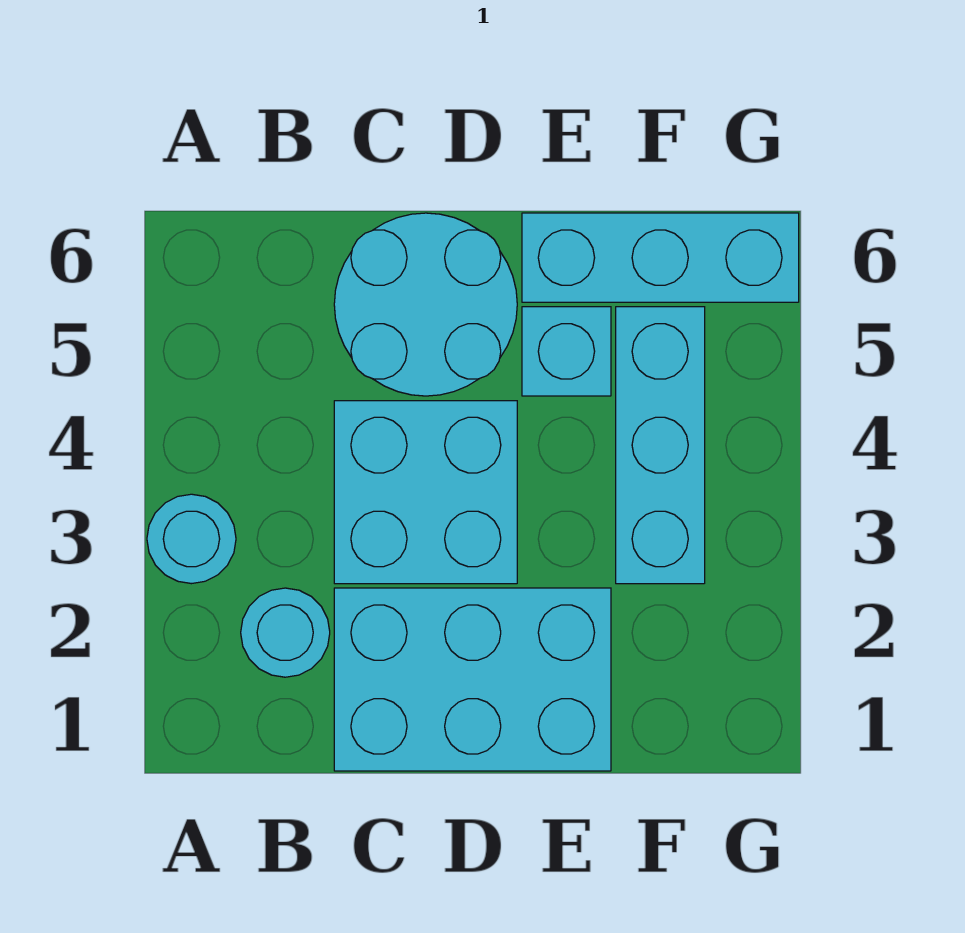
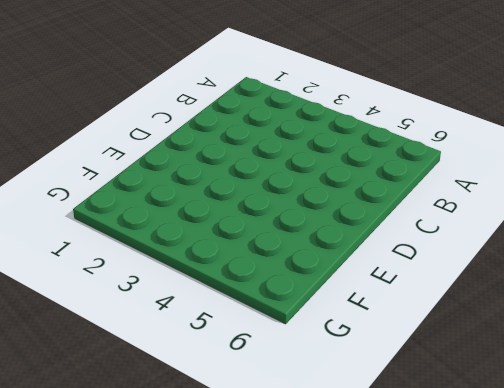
none -> cyan 1x1 round brick [147,494,236,584]
none -> cyan 1x1 round brick [241,588,330,677]

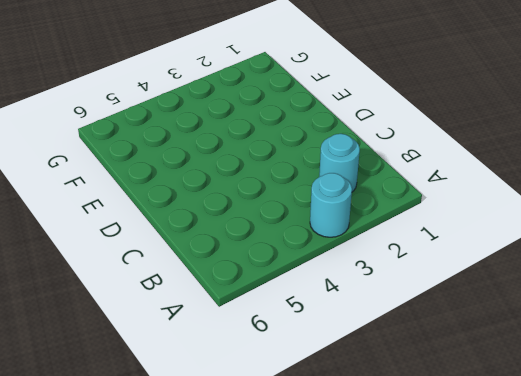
none -> cyan 2x3 brick [334,588,611,771]
none -> cyan 2x2 brick [334,401,517,584]

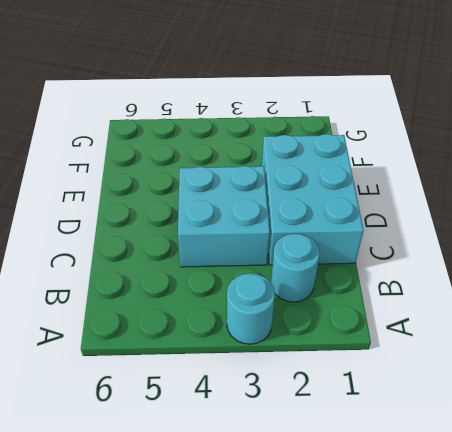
none -> cyan 2x2 round brick [334,213,517,396]
none -> cyan 1x1 brick [522,307,611,396]

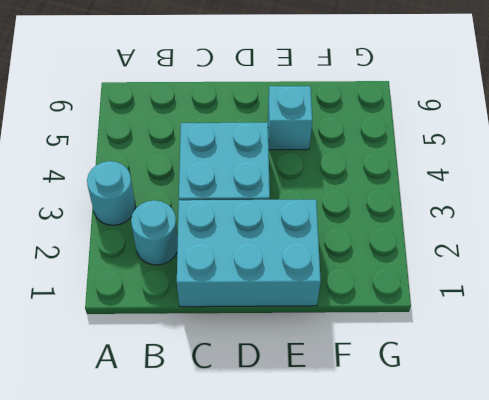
none -> cyan 2x2 round brick [334,213,517,396]
none -> cyan 1x3 brick [522,213,799,302]

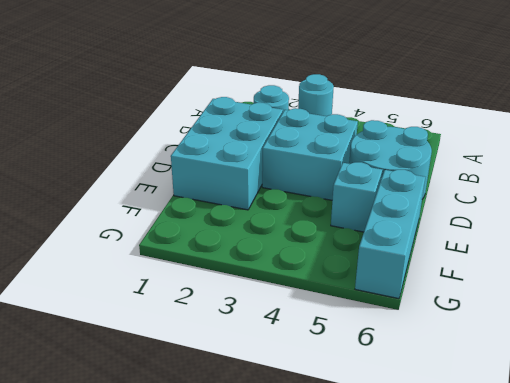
none -> cyan 1x3 brick [616,307,705,584]

